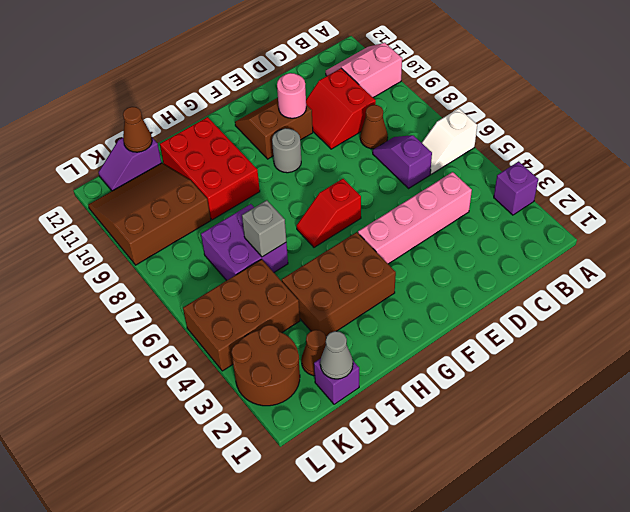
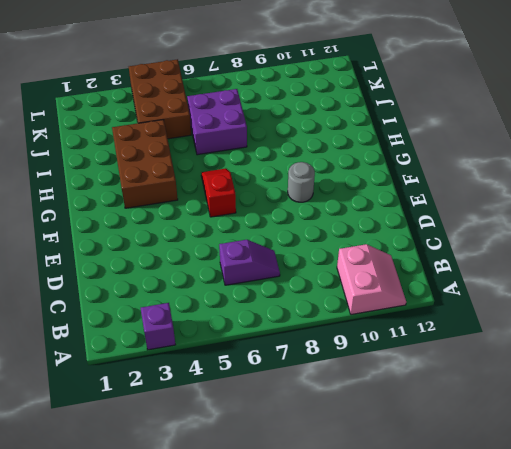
none -> white 1x2 slope [422,109,477,174]
none -> pink 1x4 brick [358,172,472,264]
none -> brown 1x1 cone [360,105,388,149]

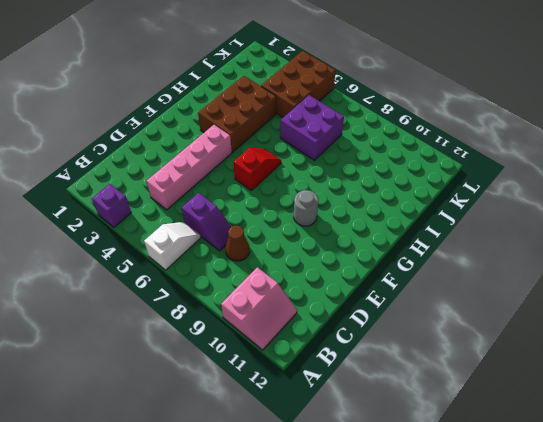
none -> red 2x2 slope [306,68,376,149]
none -> brown 2x2 slope [235,98,313,159]
none -> red 2x3 brick [160,117,260,220]

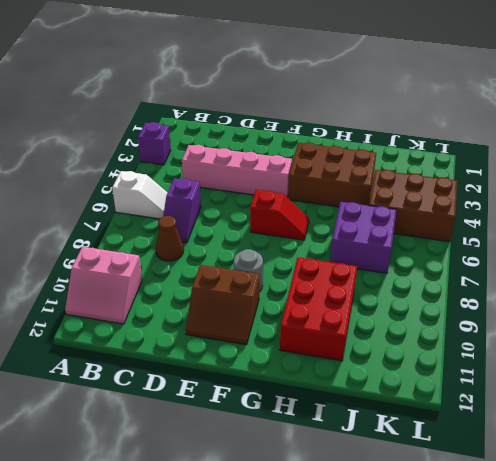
none -> red 2x2 slope [306,68,376,149]
none -> purple 1x1 brick [314,358,359,404]
none -> brown 1x1 cone [301,330,326,376]

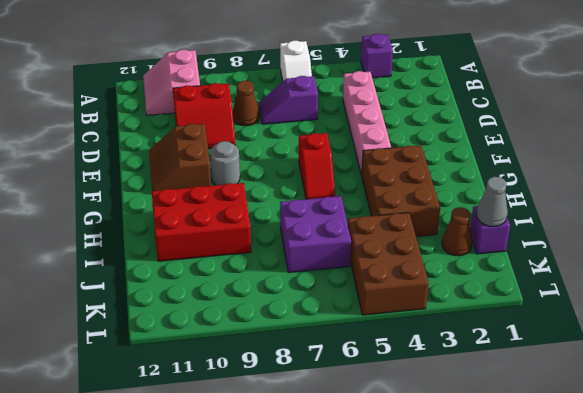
none -> brown 3x3 slope [88,163,211,265]
none -> purple 1x2 slope [98,138,161,191]
none -> brown 2x2 round brick [231,325,300,406]

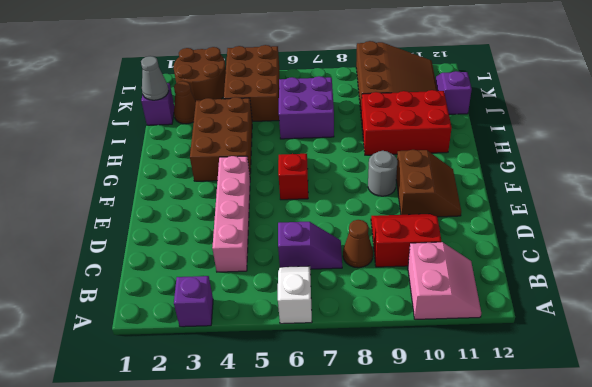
none -> pink 1x1 round brick [277,73,306,118]
none -> grey 1x1 brick [242,200,286,257]
none -> brown 1x1 cone [123,107,152,152]

